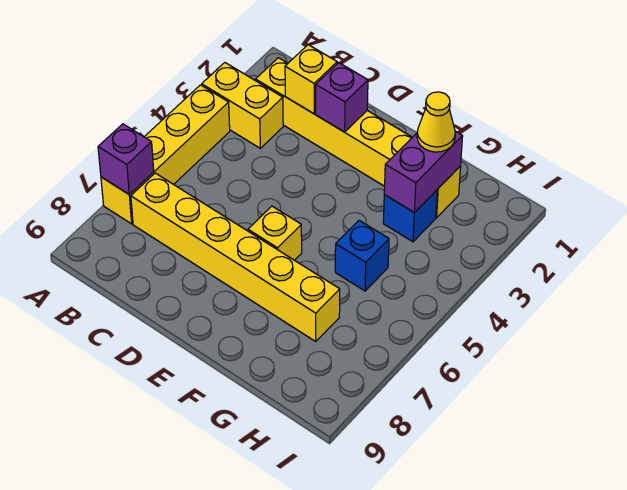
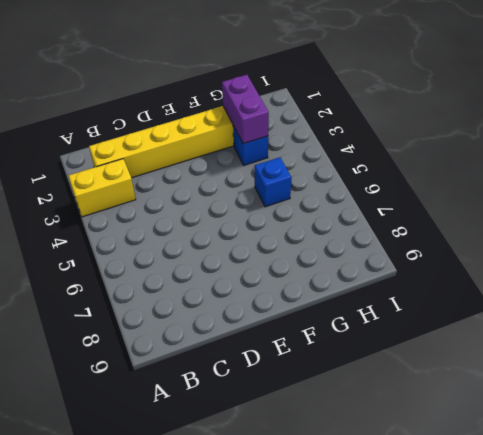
none -> yellow 1x4 brick [101,85,230,224]
none -> yellow 1x6 brick [131,173,340,341]
none -> yellow 1x1 brick [248,206,302,260]

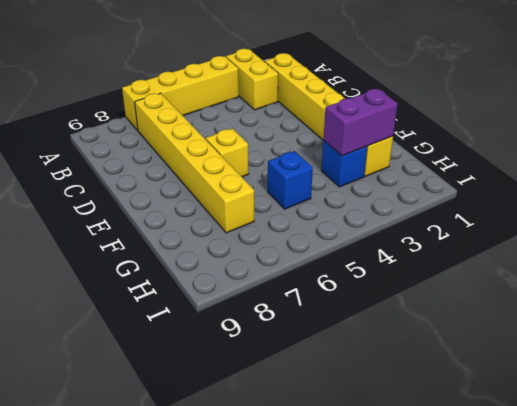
none -> purple 1x1 brick [98,124,154,194]
none -> yellow 1x1 brick [285,45,337,114]
none -> purple 1x1 brick [316,63,368,132]

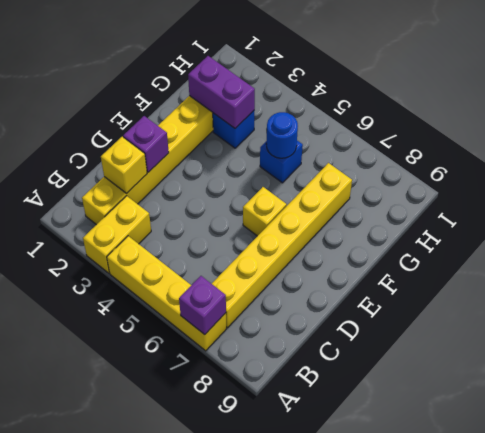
blue 1x1 round brick [266,112,298,158] -> none
none -> yellow 1x1 cone [417,92,455,152]

